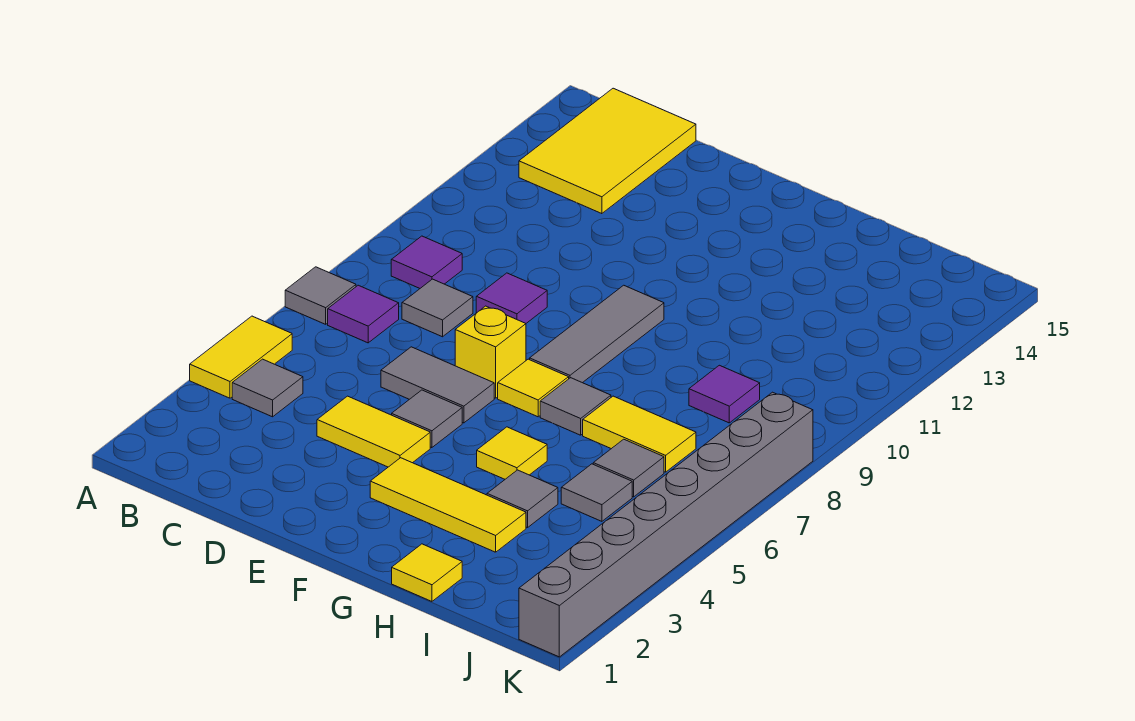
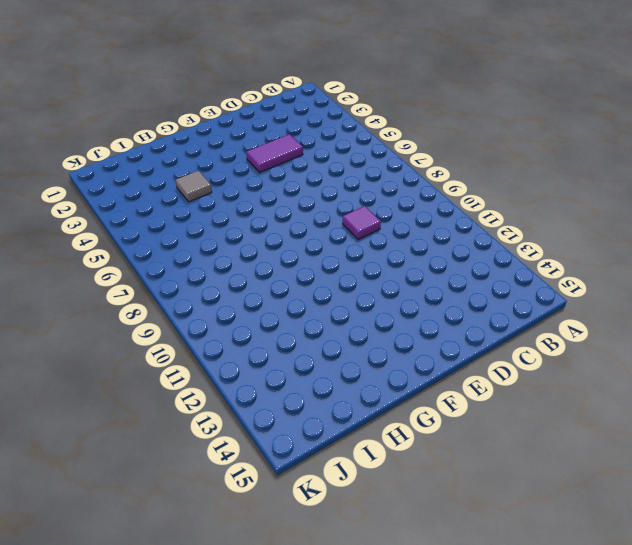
purple 1x2 tile [246,134,303,172] -> yellow 1x2 tile [317,396,430,467]
none -> yellow 1x2 tile [190,316,292,398]
none -> grey 1x1 tile [285,267,356,324]
none -> grey 1x1 tile [232,359,303,417]

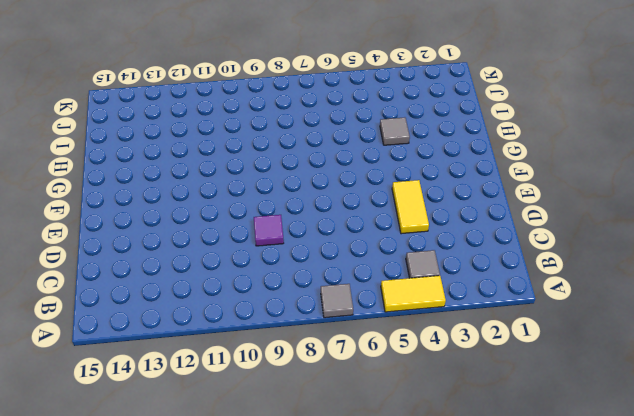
none -> purple 1x1 tile [328,285,399,343]
none -> purple 1x1 tile [391,236,462,288]
none -> yellow 2x3 tile [519,88,696,214]

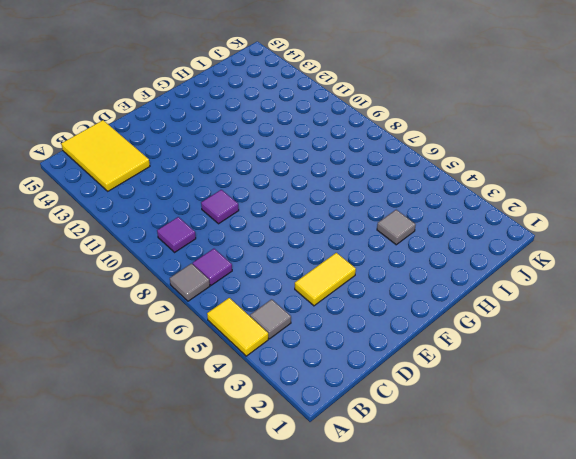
none -> grey 1x1 tile [402,279,473,337]
none -> grey 1x2 tile [381,347,494,423]
none -> grey 1x1 tile [392,390,462,448]

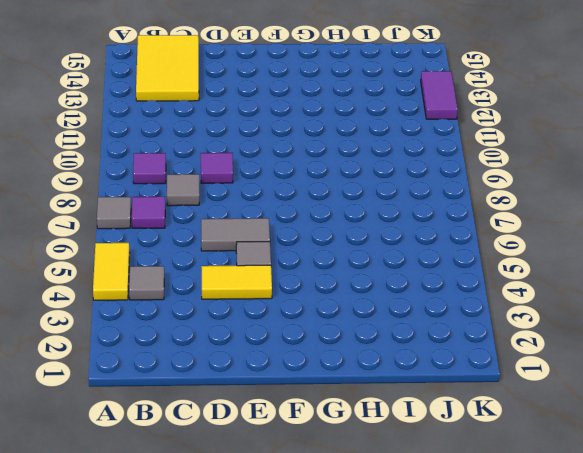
purple 1x2 tile [421,71,458,119] -> none
none -> yellow 1x1 brick [455,306,526,398]
none -> yellow 1x3 tile [370,458,526,552]
none -> yellow 1x1 tile [498,359,569,417]

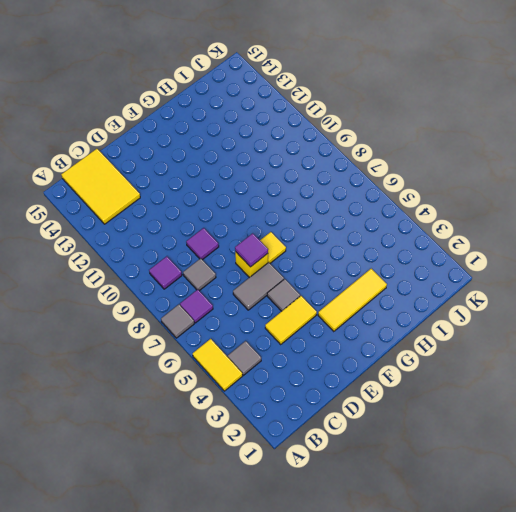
purple 1x1 tile [235,233,268,267] -> purple 1x1 tile moved to [689,365,760,423]
none -> grey 1x3 tile [530,285,664,383]
none -> yellow 1x1 tile [477,427,547,479]
none -> grey 1x1 tile [540,378,611,435]

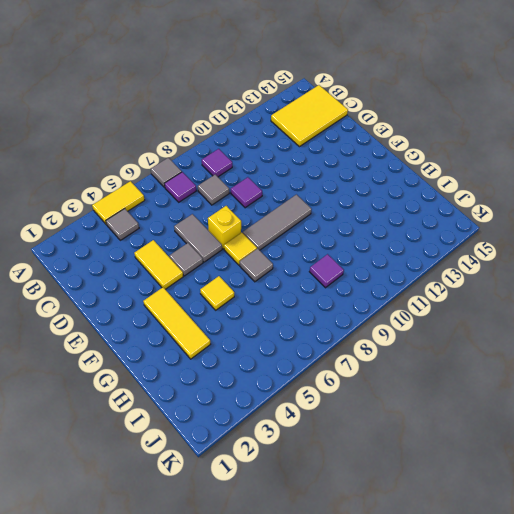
none -> yellow 1x1 tile [392,544,462,601]
none -> grey 1x1 tile [487,470,558,528]
none -> yellow 1x2 tile [583,396,696,472]

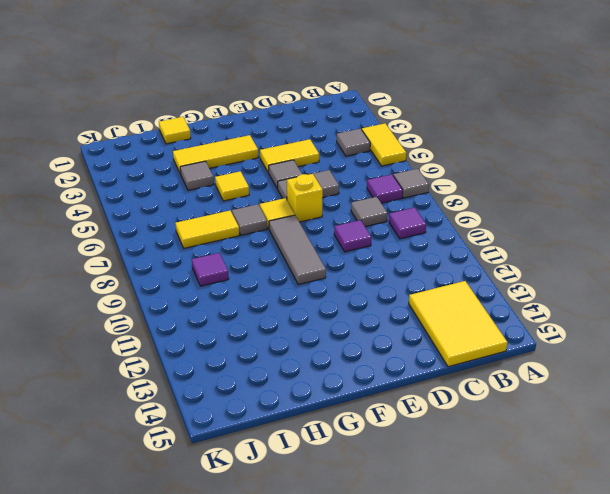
none -> grey 1x1 tile [561,464,632,521]
none -> grey 1x1 tile [593,439,664,497]
none -> grey 1x8 brick [519,392,813,657]

